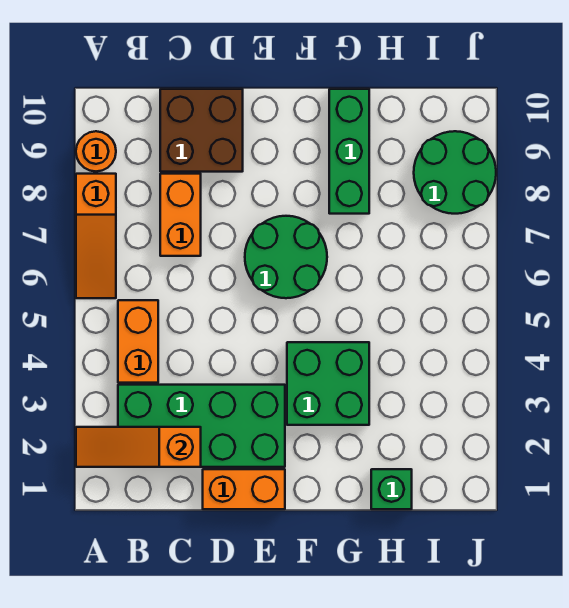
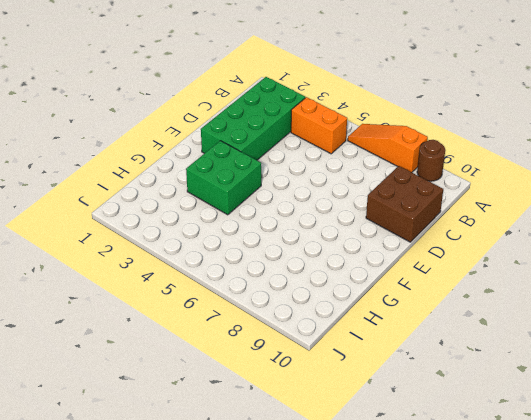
brown 1x1 round brick [417,140,445,181] -> orange 1x1 round brick [76,131,116,171]
none -> orange 1x2 brick [160,174,201,256]
none -> orange 1x2 brick [203,469,285,509]
none -> green 2x2 round brick [245,216,327,298]

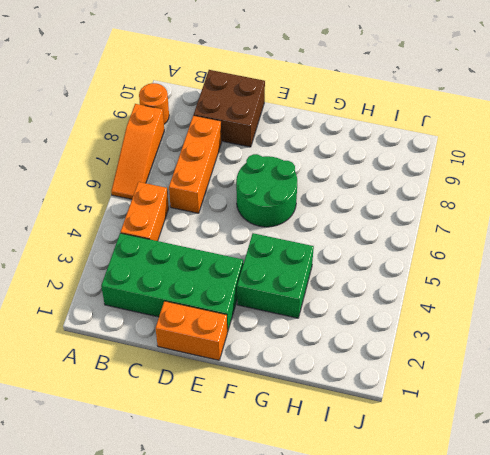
orange 1x3 brick [169,115,222,213] -> orange 1x2 brick [160,174,201,256]
none -> green 1x3 brick [329,89,369,214]
none -> green 1x1 brick [371,469,412,509]
none -> green 2x2 round brick [414,131,496,214]

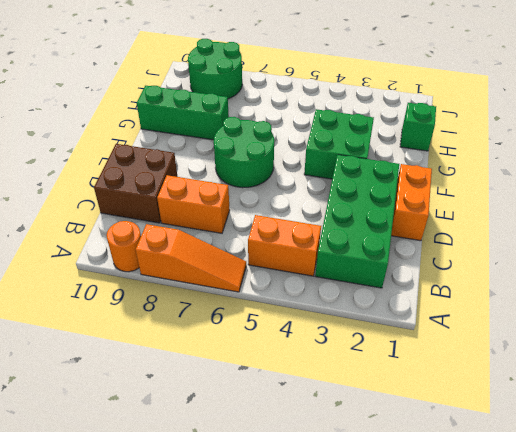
none -> orange 1x3 slope [76,427,201,467]

